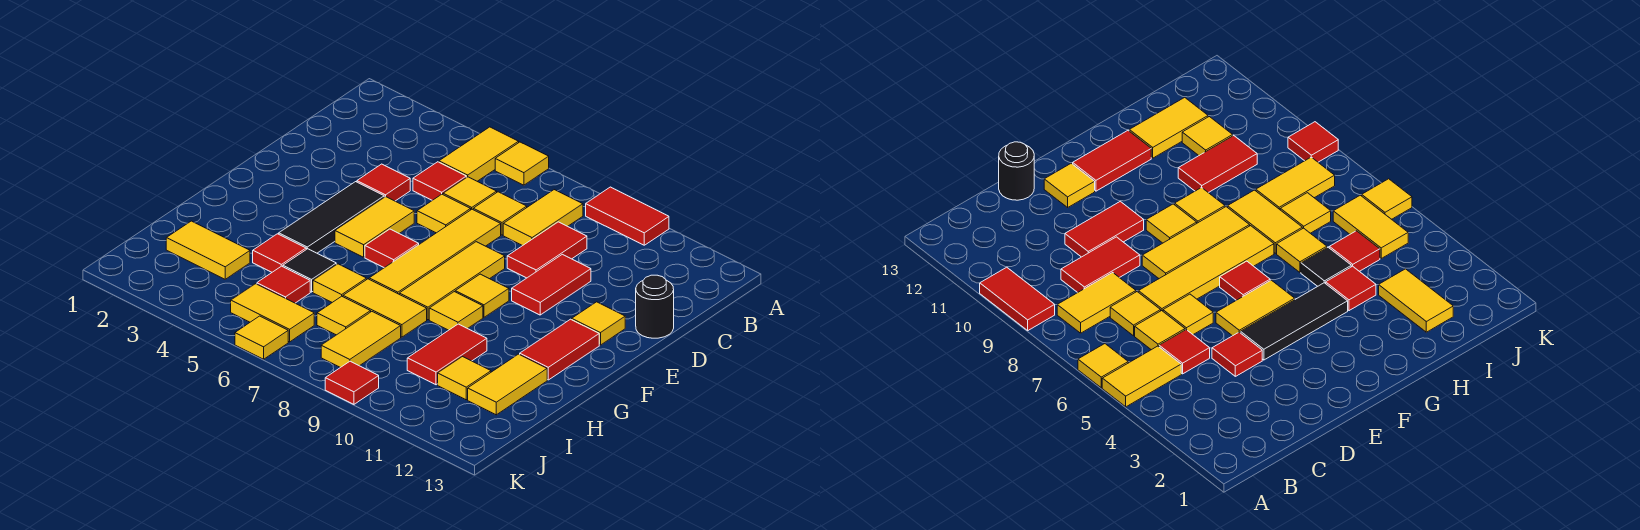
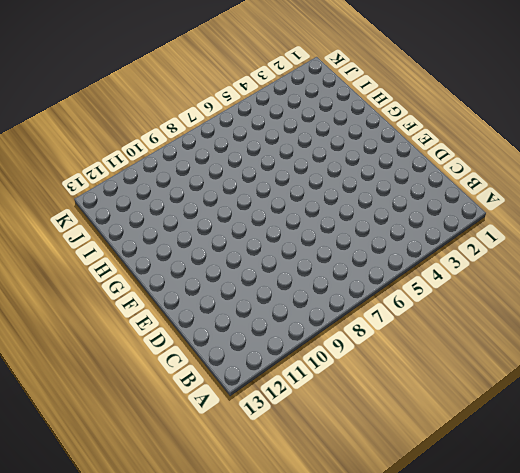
none -> yellow 1x2 tile [439,127,519,181]
none -> yellow 1x1 tile [495,142,549,185]
none -> red 1x2 tile [586,187,669,245]
none -> yellow 1x2 tile [503,190,583,246]

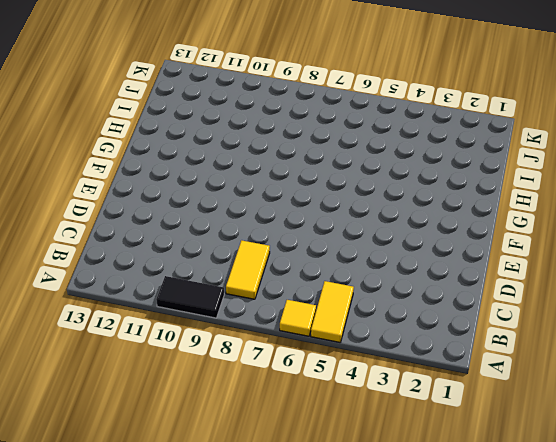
black 1x2 tile [156,276,224,318] -> red 1x2 tile [586,187,669,245]
none -> red 1x1 tile [413,162,466,200]
none -> yellow 1x1 tile [443,177,497,210]
none -> yellow 1x1 tile [473,192,527,235]
none -> red 1x2 tile [507,222,587,278]

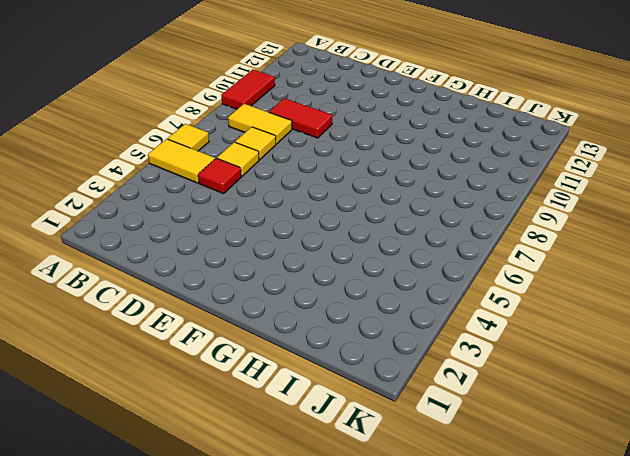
none -> red 1x1 tile [357,164,410,201]
none -> yellow 1x1 tile [417,194,471,233]
none -> yellow 1x4 tile [369,209,501,294]
none -> red 1x2 tile [512,254,591,315]

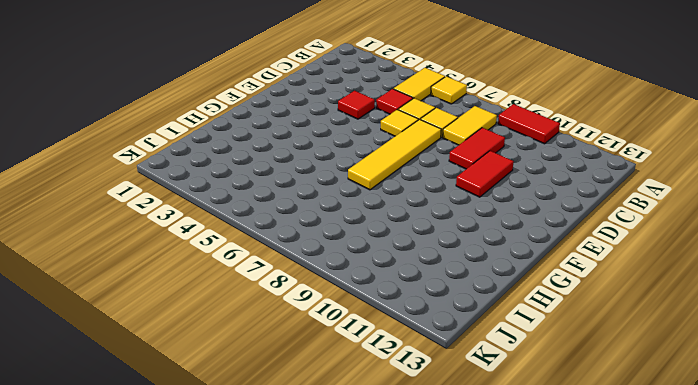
none -> black 1x1 round brick [636,275,674,338]
none -> black 1x3 tile [279,182,384,253]
none -> yellow 1x2 tile [335,197,414,257]
none -> yellow 1x3 tile [399,242,505,320]

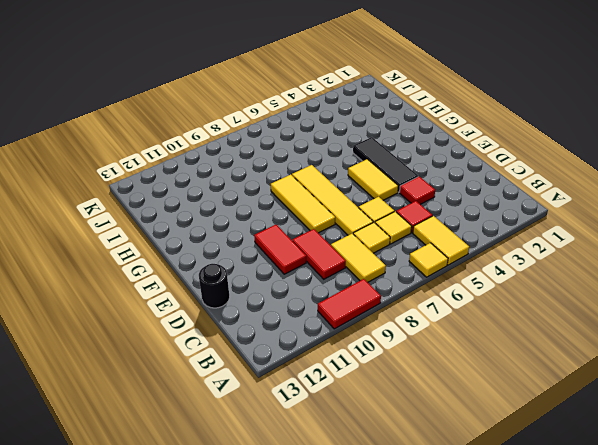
none -> yellow 1x1 tile [572,302,625,345]
none -> red 1x1 tile [365,229,419,268]
none -> yellow 1x1 tile [455,274,509,317]
none -> red 1x2 tile [520,319,599,380]

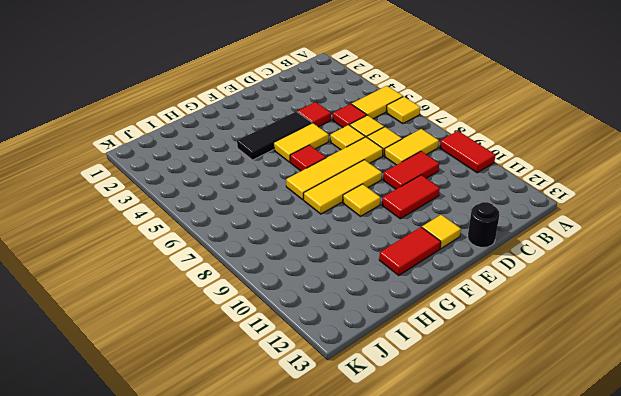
none -> yellow 1x1 tile [429,292,483,330]
none -> red 1x1 tile [253,234,306,272]
none -> black 1x1 tile [283,249,336,292]
none -> yellow 1x1 tile [313,264,366,302]

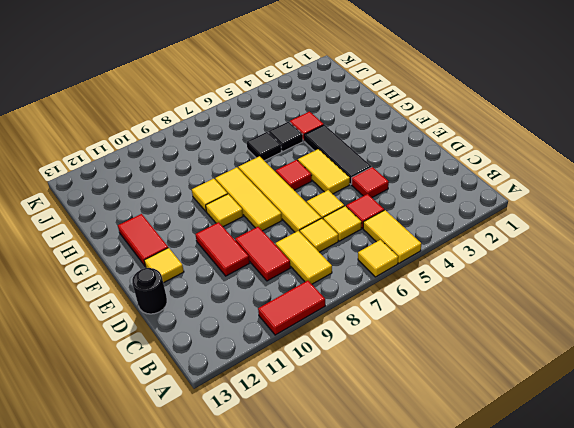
black 1x1 tile [247,132,281,161] -> yellow 1x1 tile [313,264,366,302]
none -> yellow 1x2 tile [343,279,427,337]
none -> red 1x2 tile [407,324,487,385]
none -> yellow 1x2 tile [468,354,547,415]
none -> yellow 1x2 tile [166,221,250,279]

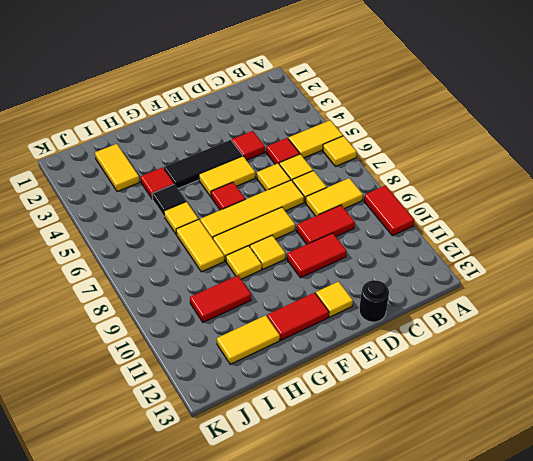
none -> red 1x1 tile [257,266,310,303]
none -> yellow 1x1 tile [317,296,371,335]
none -> yellow 1x2 tile [321,312,401,368]
none -> yellow 1x1 tile [438,357,491,400]

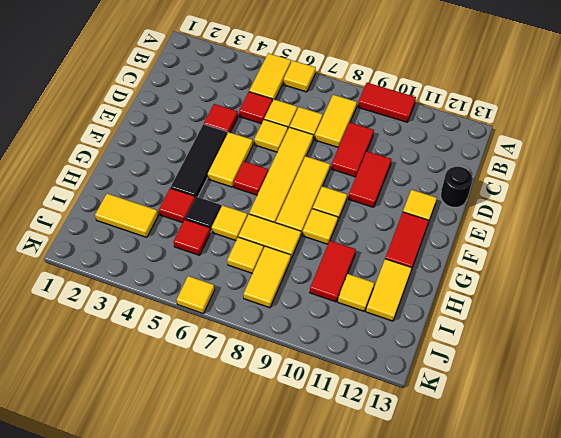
none -> yellow 1x2 tile [231,284,314,342]
none -> red 1x1 tile [325,361,379,404]

